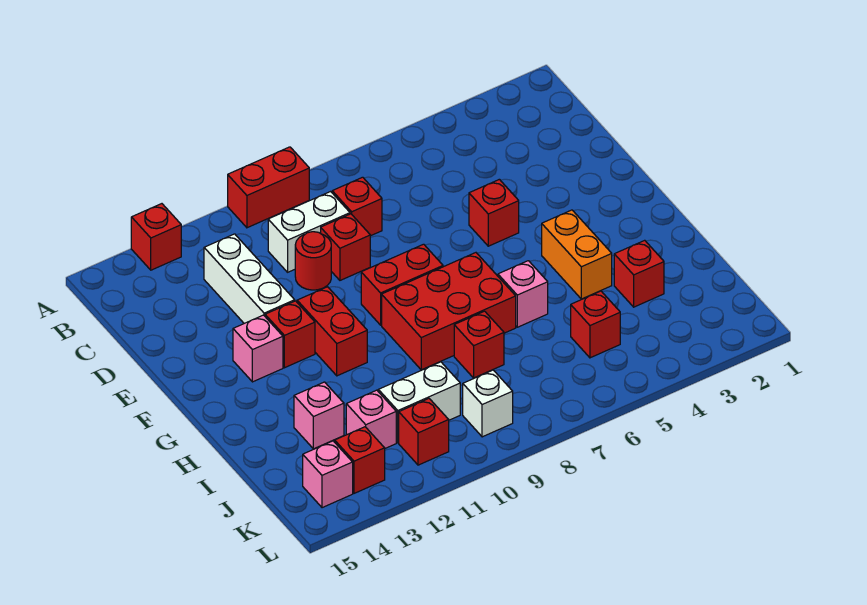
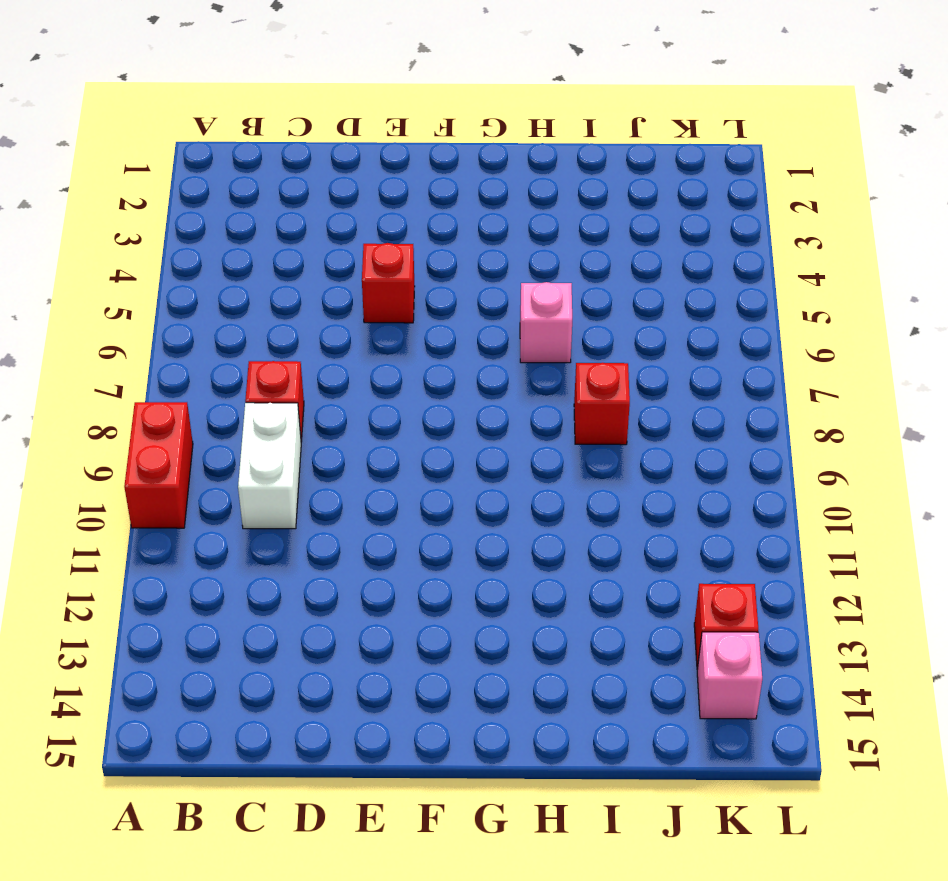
none -> red 1x1 brick [131,204,181,270]
none -> white 1x3 brick [204,234,295,323]
none -> red 1x1 brick [321,214,370,280]

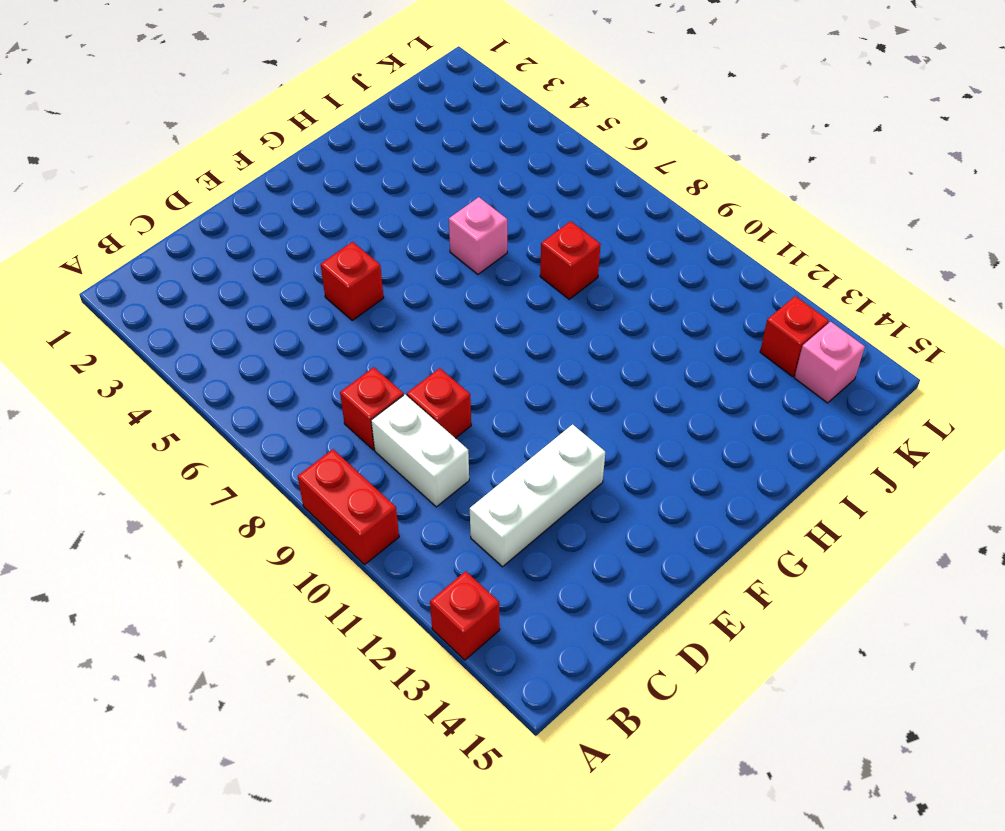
none -> red 1x1 round brick [295,232,331,290]
none -> red 1x2 brick [361,244,443,325]
none -> red 1x2 brick [297,287,367,376]

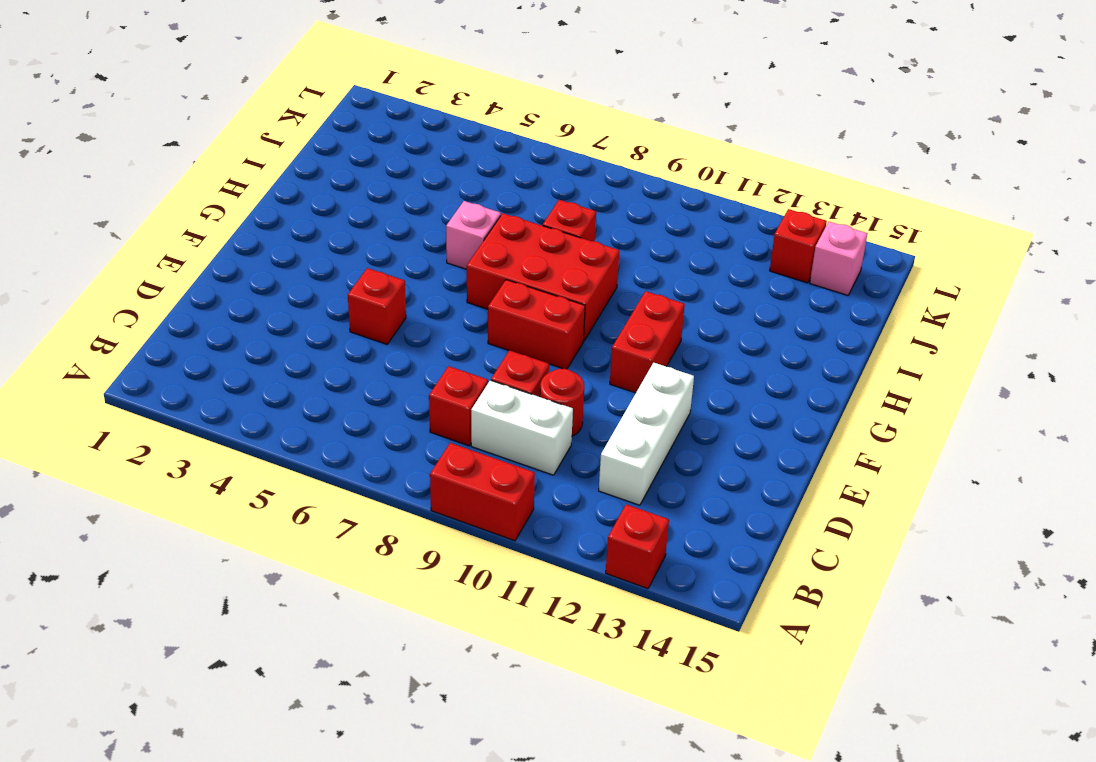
none -> red 1x1 brick [265,301,315,368]
none -> pink 1x1 brick [233,315,283,382]
none -> orange 1x2 brick [542,210,612,299]

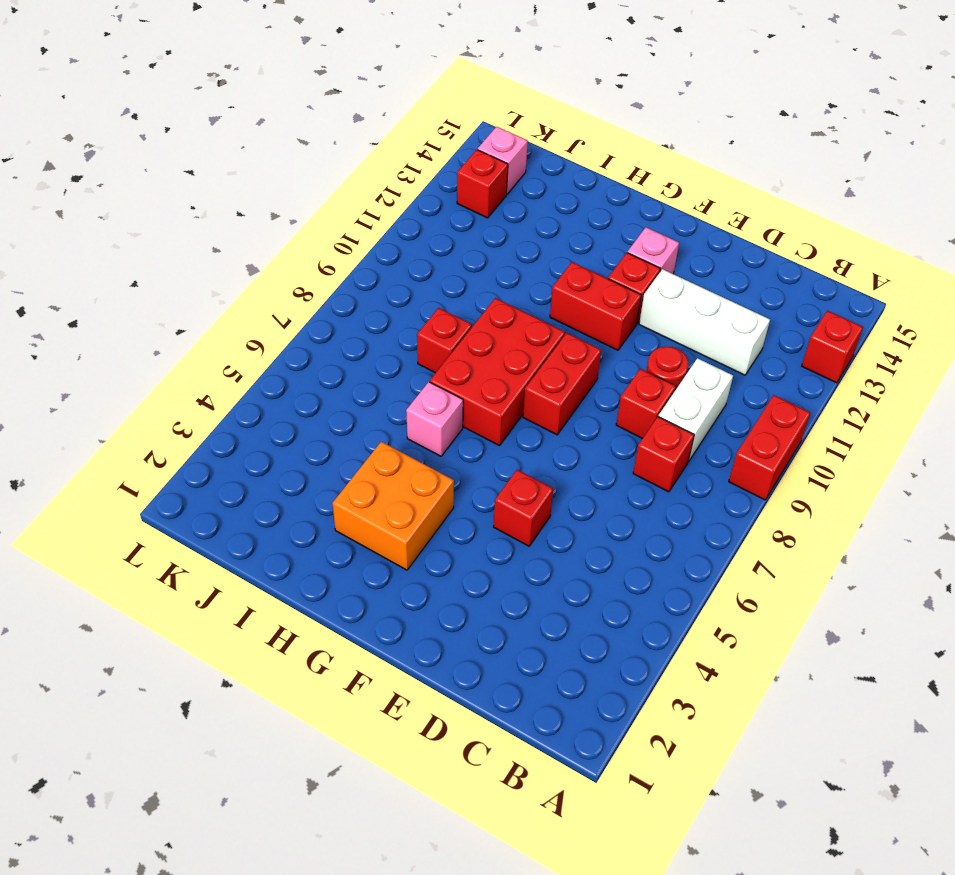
orange 2x2 brick [332,442,454,570] -> orange 1x2 brick [542,210,612,299]
none -> red 1x1 brick [614,240,664,307]
none -> pink 1x1 brick [294,382,344,449]
none -> red 1x1 brick [571,291,620,358]

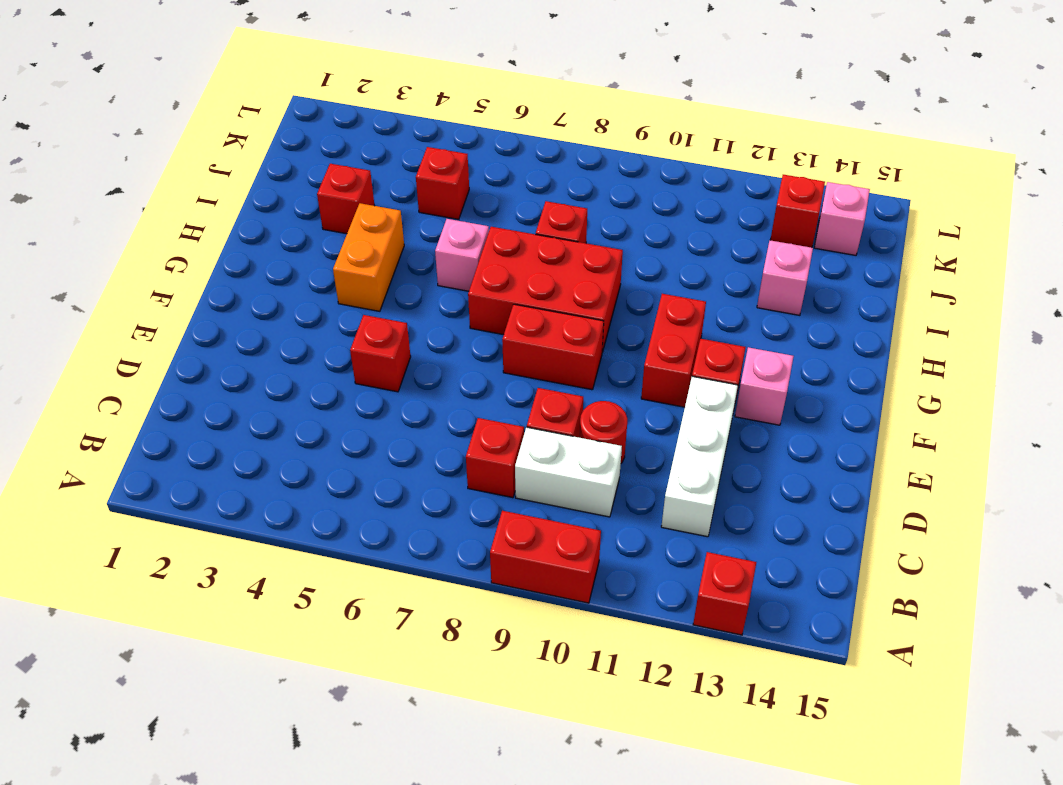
none -> white 1x2 brick [378,362,460,443]
none -> pink 1x1 brick [346,390,396,448]
none -> white 1x1 brick [463,370,513,437]

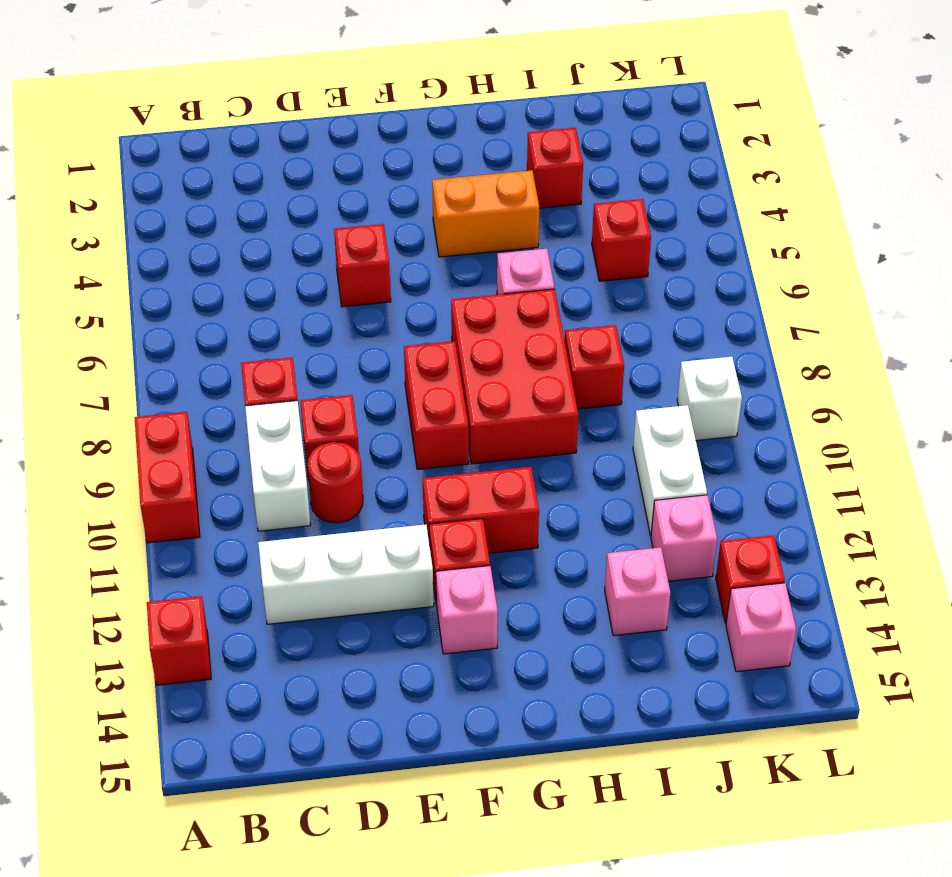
none -> red 1x1 brick [399,399,449,465]

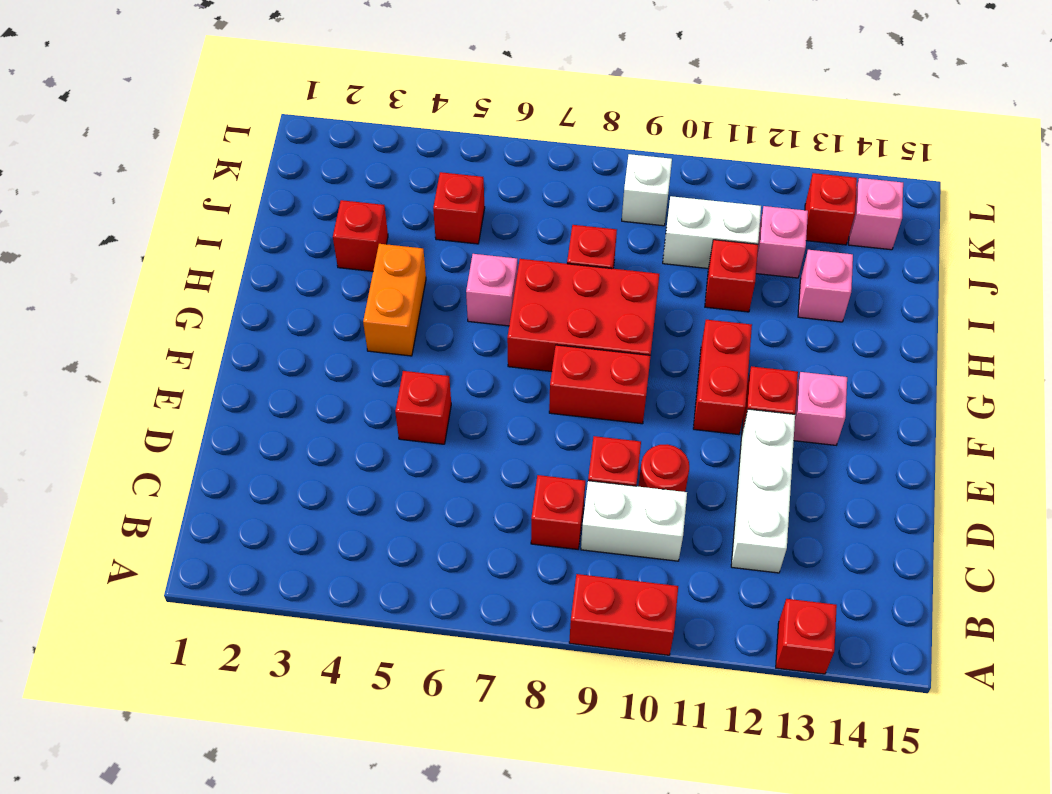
red 1x1 brick [705,240,758,312] -> red 1x1 brick moved to [399,399,449,465]

